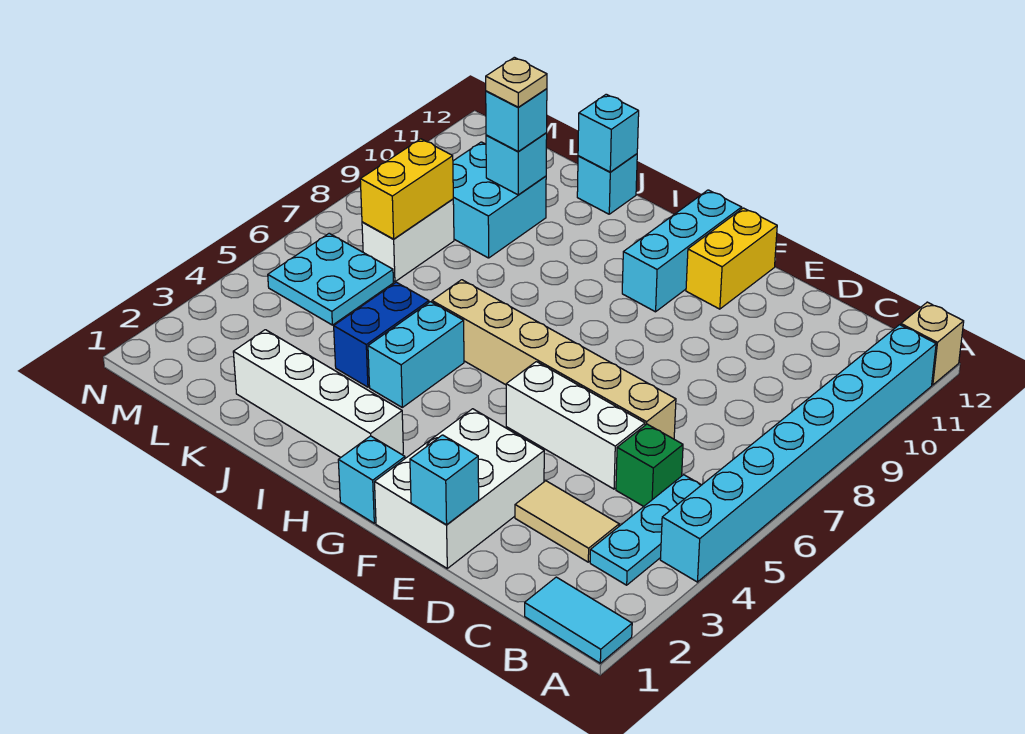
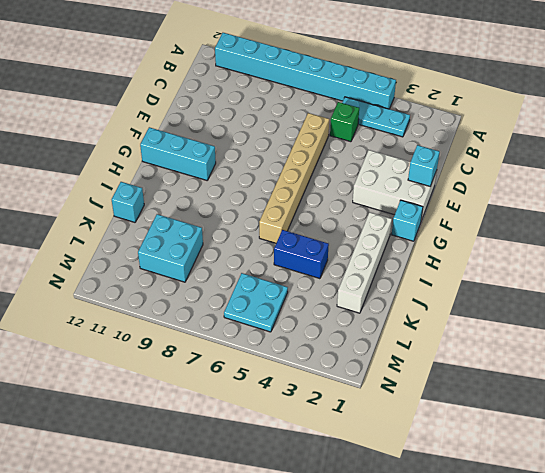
none -> cyan 1x2 tile [525,577,632,663]
none -> tan 1x1 brick [901,302,964,385]
none -> tan 1x2 tile [515,481,619,562]

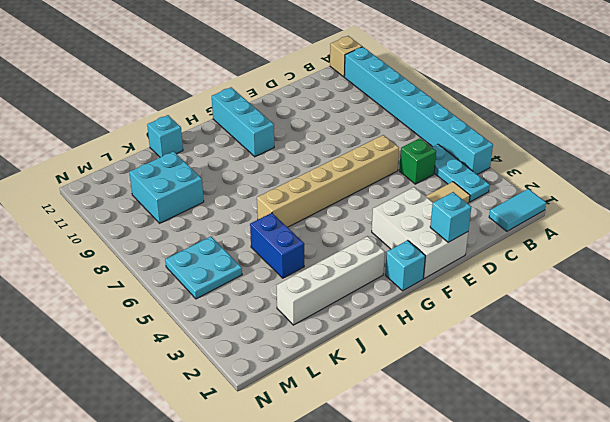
none -> white 1x3 brick [506,362,645,489]
none -> yellow 1x2 brick [686,208,777,309]
none -> cyan 1x2 brick [368,302,464,407]

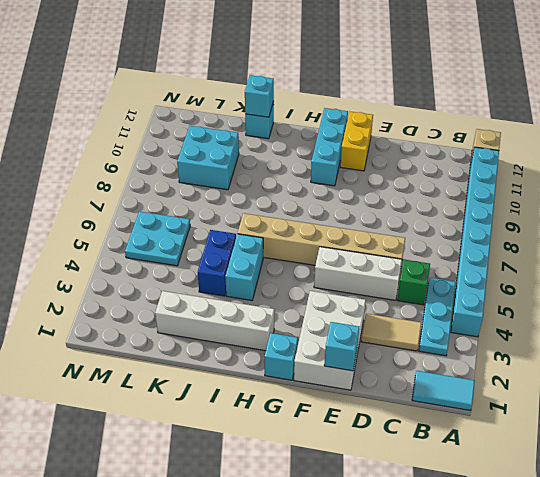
none -> white 1x2 brick [362,199,454,282]
none -> cyan 1x1 brick [486,133,547,195]
none -> yellow 1x2 brick [360,139,453,239]

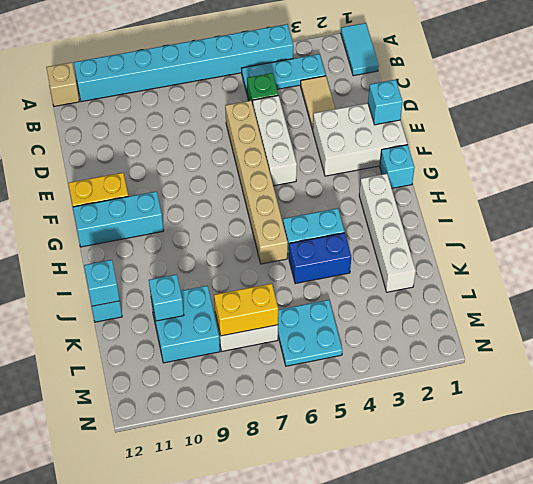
none -> cyan 1x1 brick [486,89,547,152]
none -> tan 1x1 plate [486,57,547,107]

